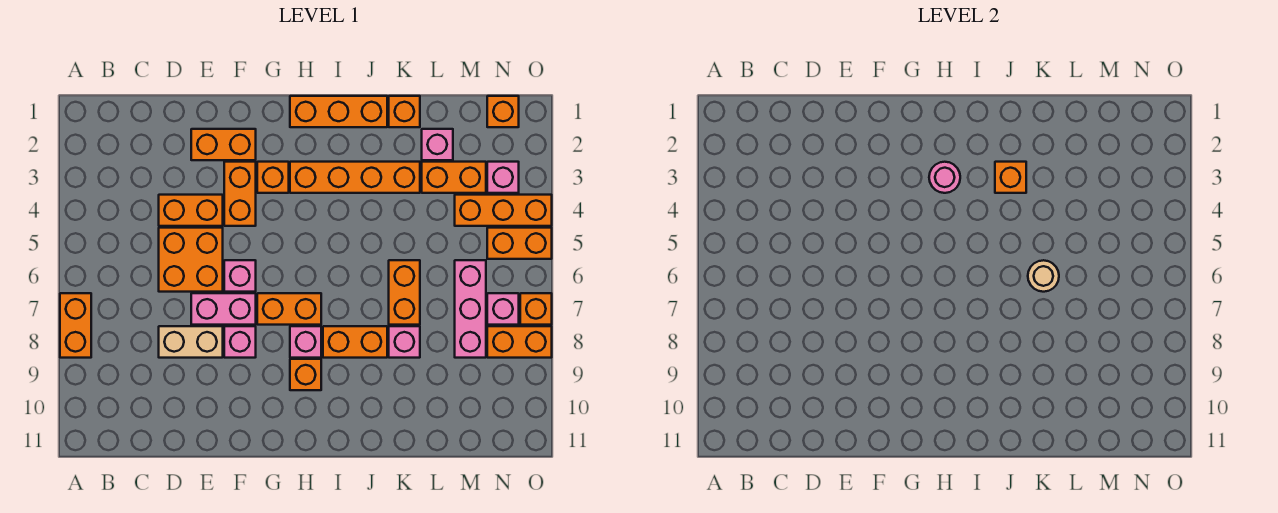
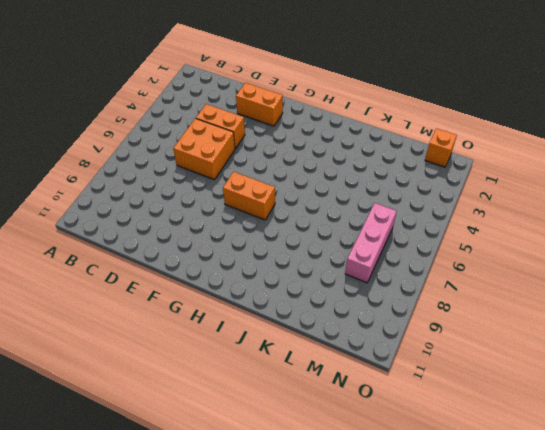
none -> orange 1x2 brick [60,293,91,358]
none -> tan 1x2 brick [159,326,223,358]
none -> pink 1x2 brick [191,293,256,325]
none -> orange 1x2 brick [224,162,256,226]

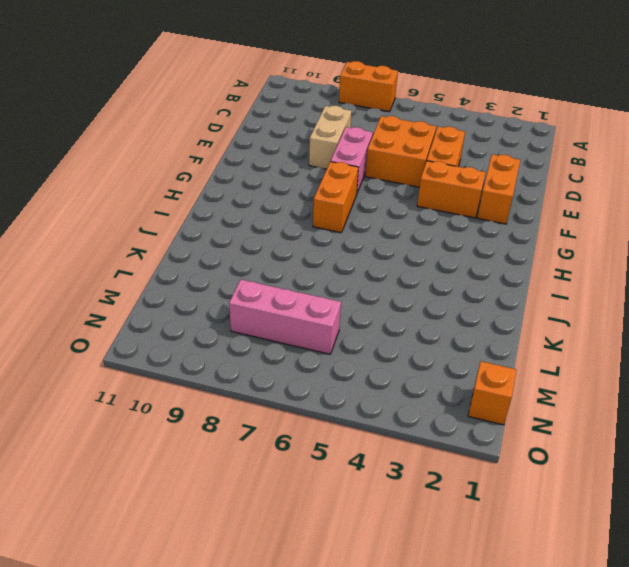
none -> pink 1x1 brick [224,260,256,292]
none -> pink 1x1 brick [224,326,256,358]
none -> orange 1x1 brick [257,162,289,193]
none -> orange 1x3 brick [290,96,387,127]

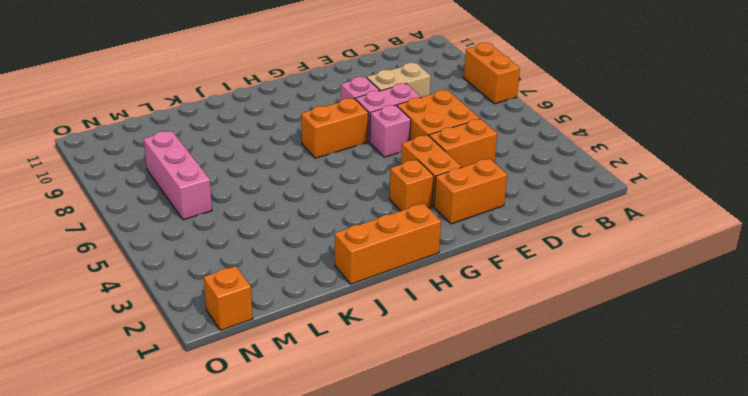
none -> orange 1x4 brick [290,162,420,193]
none -> pink 1x1 brick [290,326,321,358]
none -> orange 1x1 brick [290,359,321,390]
none -> orange 1x2 brick [323,326,387,358]

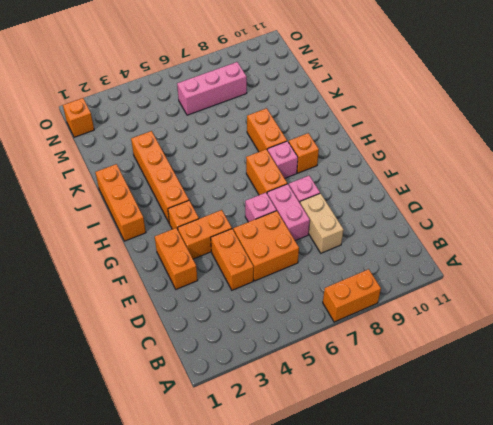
none -> orange 1x1 brick [389,96,420,127]
none -> orange 1x2 brick [389,260,420,325]
none -> pink 1x1 brick [389,326,420,358]
none -> pink 1x1 brick [422,129,453,160]

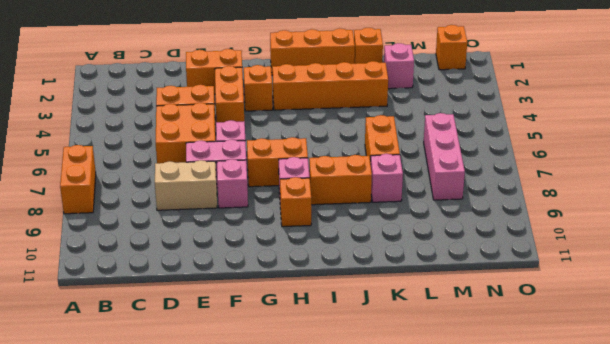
none -> orange 1x2 brick [422,162,486,193]
none -> orange 1x3 brick [455,195,552,226]
none -> pink 1x1 brick [487,162,519,193]
none -> orange 1x2 brick [487,228,552,259]

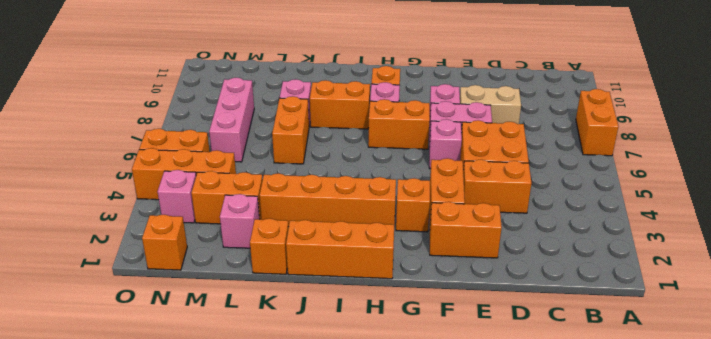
none -> pink 1x1 brick [487,293,519,325]
none -> orange 1x2 brick [487,326,552,358]
none -> orange 1x1 brick [520,293,552,325]
none -> pink 1x1 round brick [929,162,960,193]

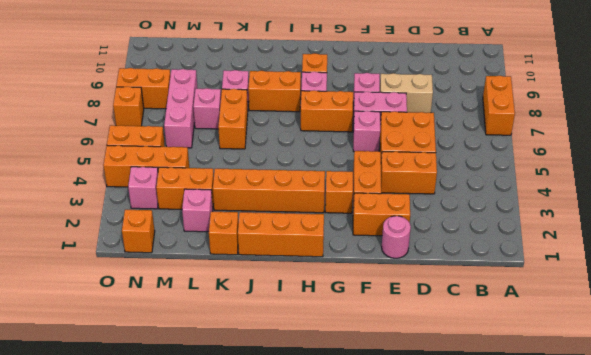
pink 1x1 round brick [382,216,411,258] -> pink 1x1 round brick moved to [929,162,960,193]
pink 1x1 brick [193,88,221,129] -> pink 1x1 brick moved to [487,293,519,325]
none -> orange 1x1 brick [995,162,1026,193]
none -> tan 1x1 round brick [1028,260,1059,292]

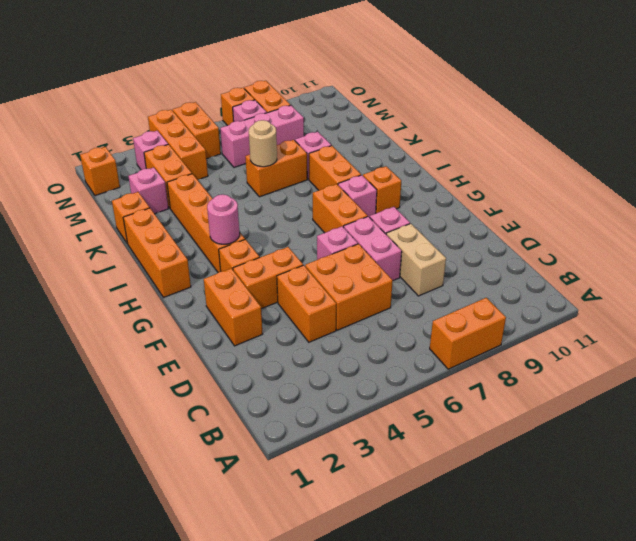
none -> orange 1x1 brick [995,162,1026,193]

